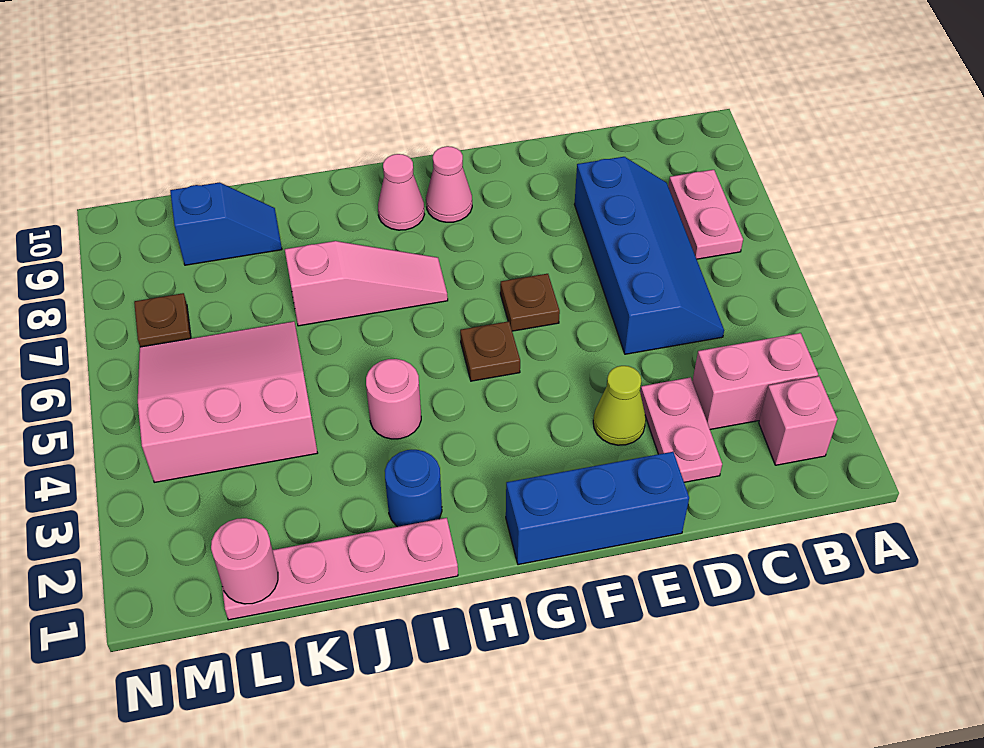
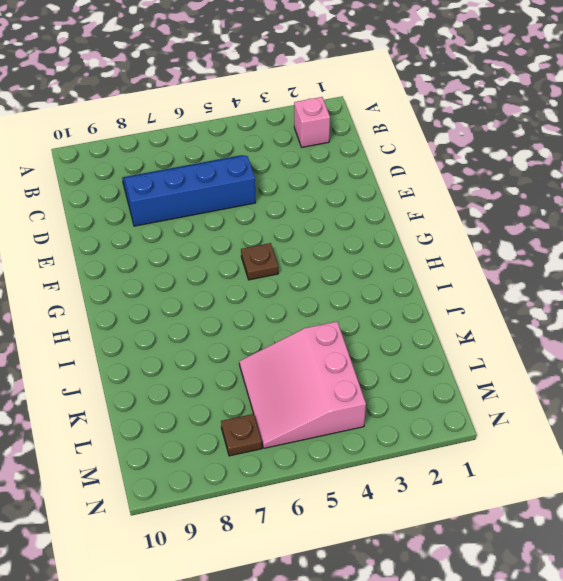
none -> pink 1x2 brick [692,333,818,429]
none -> pink 1x2 plate [668,170,743,259]
none -> pink 1x2 plate [640,377,722,482]

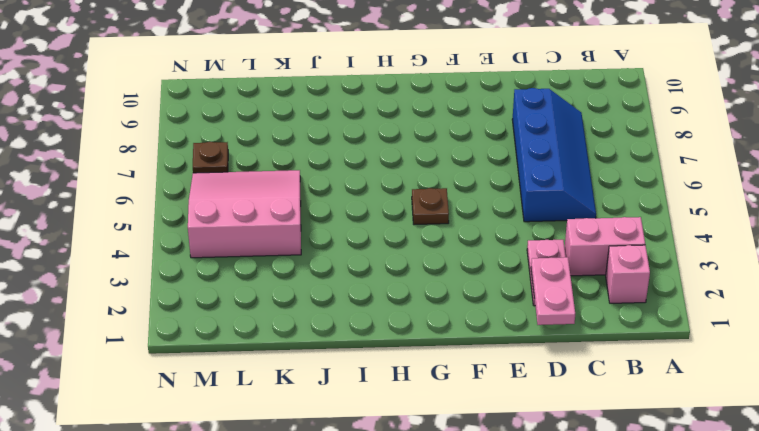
pink 1x2 plate [531,257,575,325] -> pink 1x2 plate moved to [668,170,743,259]
none -> blue 1x3 brick [506,452,689,565]
none -> lime 1x1 cone [593,366,646,445]
none -> brown 1x1 plate [500,274,560,331]

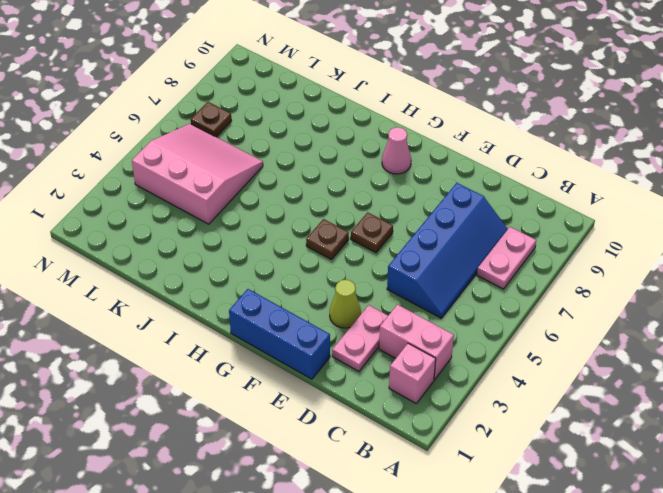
none -> pink 1x3 slope [285,241,448,326]
none -> pink 1x1 cone [378,154,425,230]
none -> pink 1x4 plate [222,518,458,620]

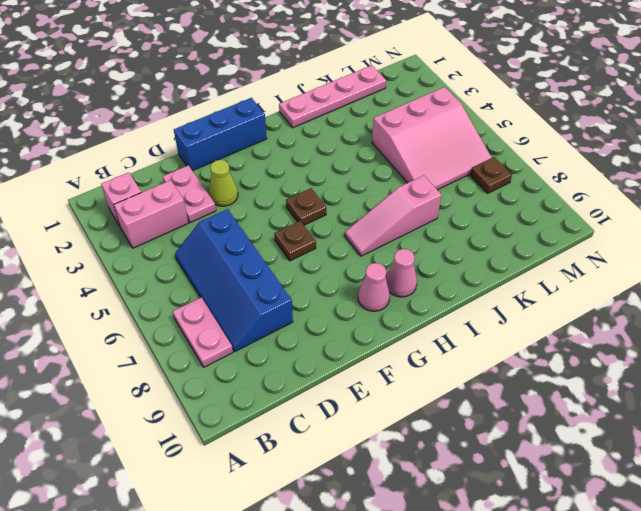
none -> blue 1x1 round brick [385,450,442,527]
none -> pink 1x1 round brick [366,359,421,439]
none -> blue 1x2 slope [170,182,282,265]

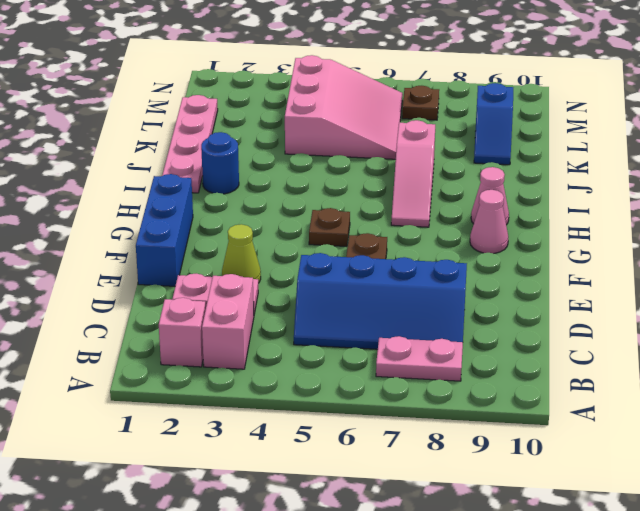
none -> pink 1x1 round brick [366,359,421,439]
none -> pink 1x1 round brick [211,518,278,604]

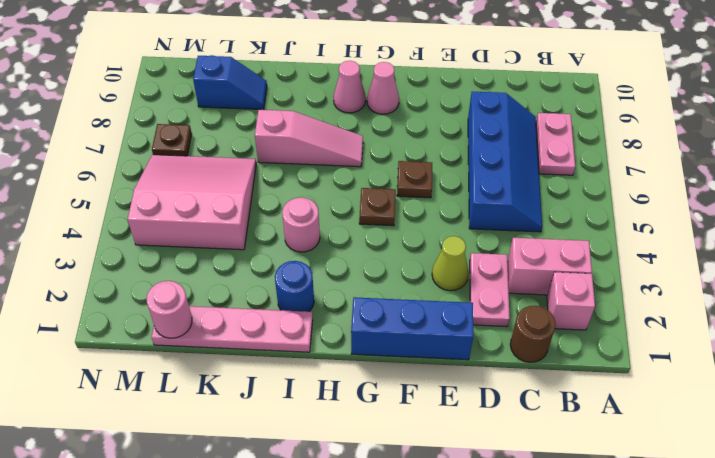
brown 1x1 round brick [510,306,556,362] -> none

